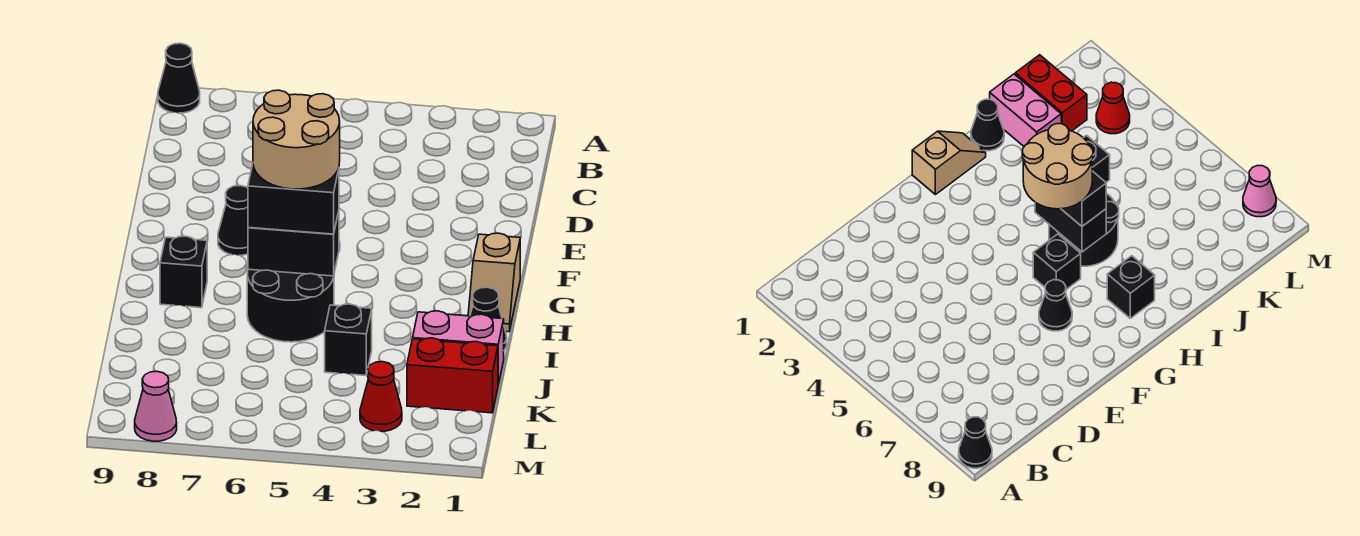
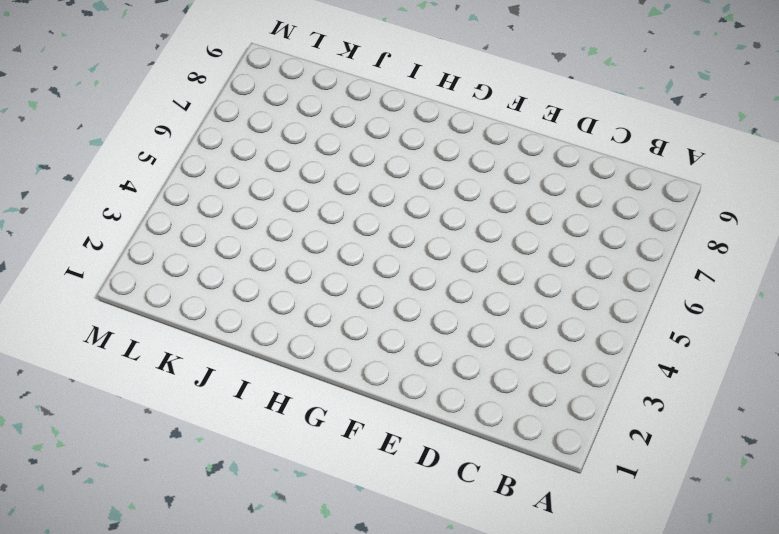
none -> black 1x1 cone [158,43,200,113]
none -> black 1x1 cone [218,186,248,255]
none -> tan 1x2 slope [468,233,520,332]

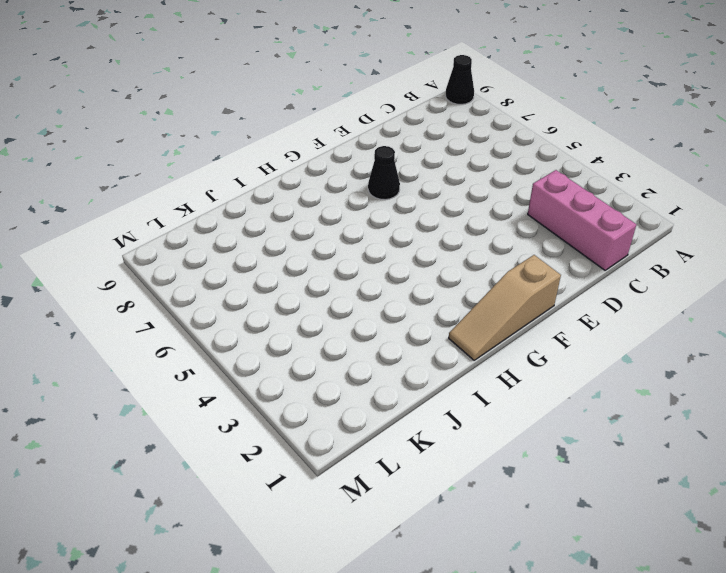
pink 1x3 brick [528,170,636,270] -> none
tan 1x3 slope [449,255,561,360] -> tan 1x2 slope [468,233,520,332]
none -> black 1x1 brick [1033,234,1081,289]
none -> black 2x2 round brick [247,269,334,342]
none -> black 1x1 brick [160,236,207,308]

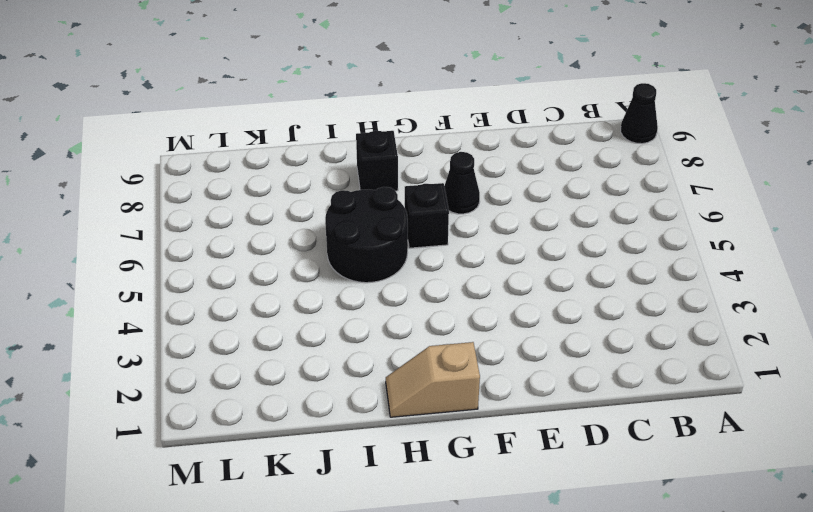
none -> black 1x1 cone [470,287,507,350]
none -> pink 1x2 brick [413,311,504,385]
none -> black 1x1 brick [325,304,372,375]

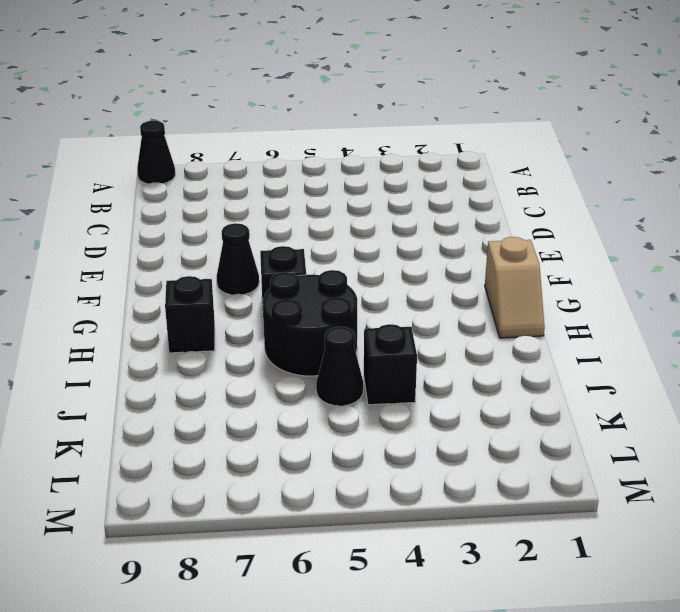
black 1x1 cone [316,327,363,406] -> black 1x1 cone moved to [470,287,507,350]
none -> pink 1x2 brick [413,311,504,385]
none -> red 1x2 brick [407,338,498,413]
none -> red 1x1 cone [360,362,402,431]

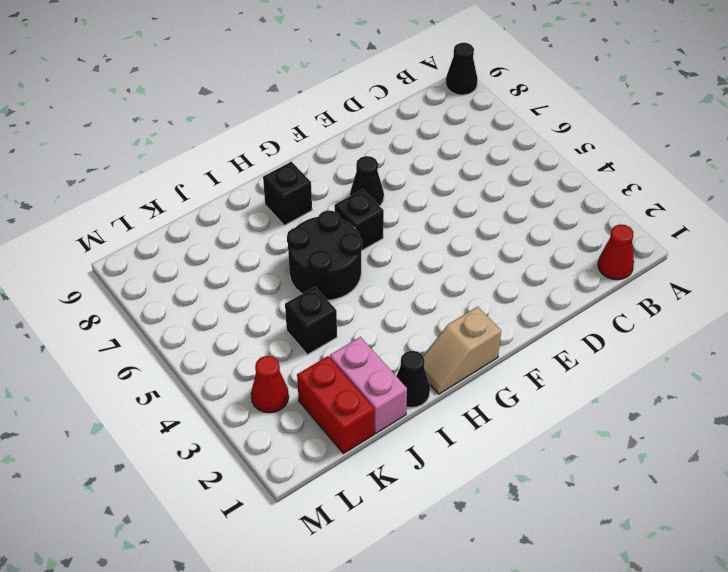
red 1x1 cone [598,224,634,280] -> none
none -> pink 1x1 cone [135,371,177,441]
none -> black 1x2 brick [248,211,339,276]
none -> black 1x2 brick [248,164,339,234]

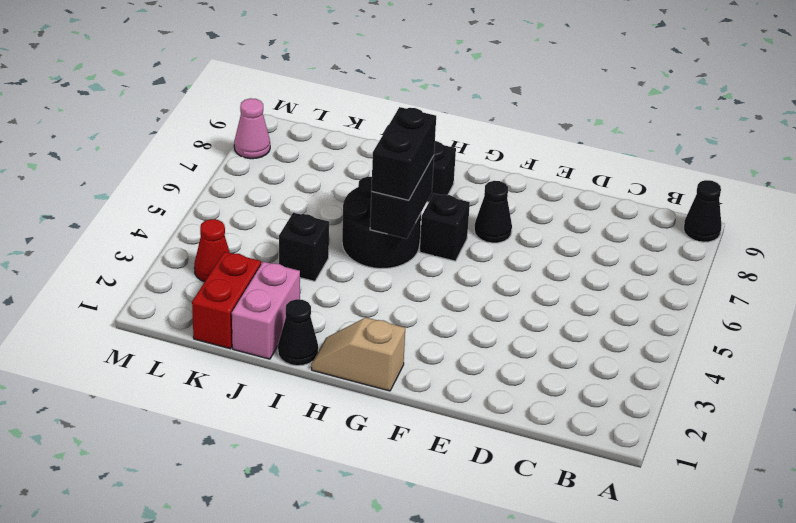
none -> tan 2x2 round brick [253,90,340,189]

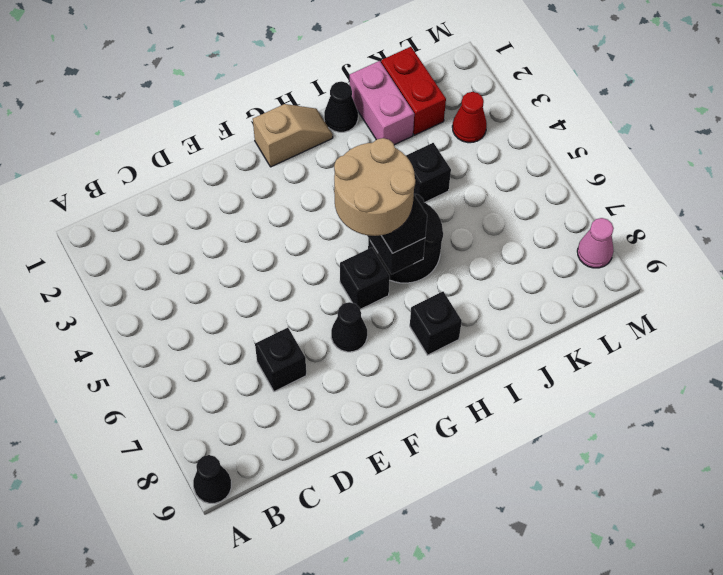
black 1x1 brick [255,328,306,392] -> none

